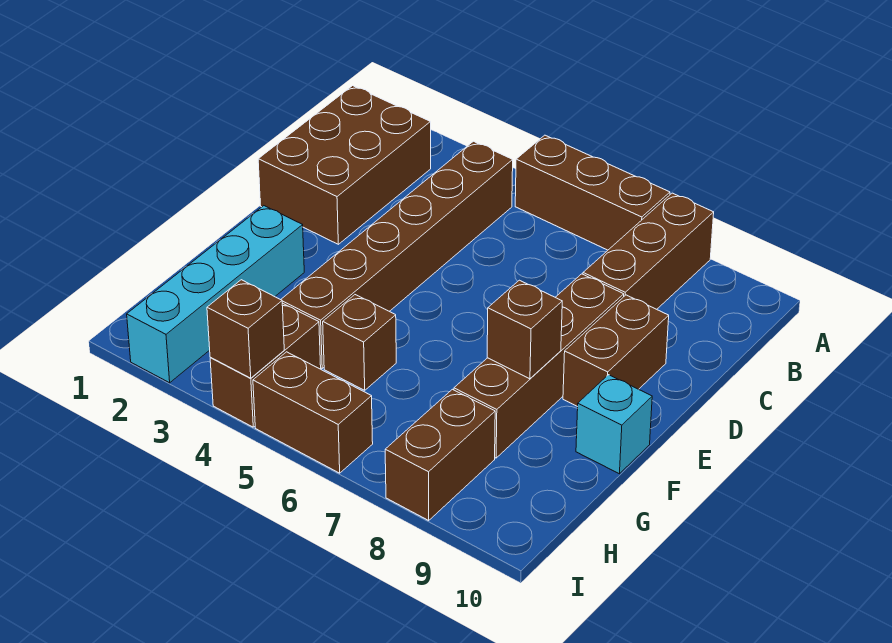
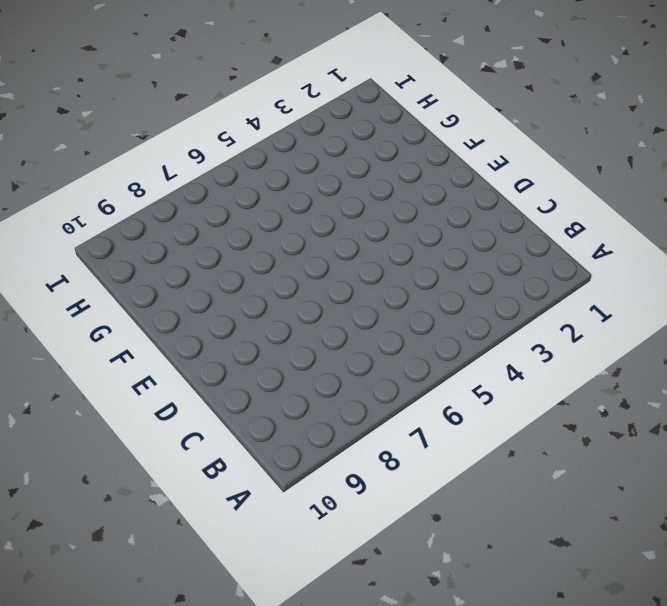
none -> brown 1x3 brick [515,135,670,250]
none -> brown 1x3 brick [583,193,714,309]
none -> brown 2x3 brick [258,86,431,244]

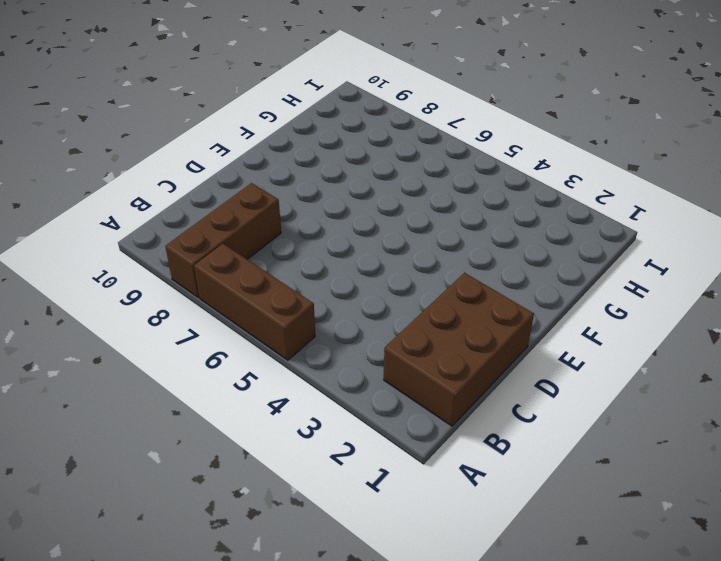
none -> brown 1x6 brick [281,141,513,368]
none -> brown 1x4 brick [454,274,624,458]
none -> brown 1x2 brick [563,295,669,407]

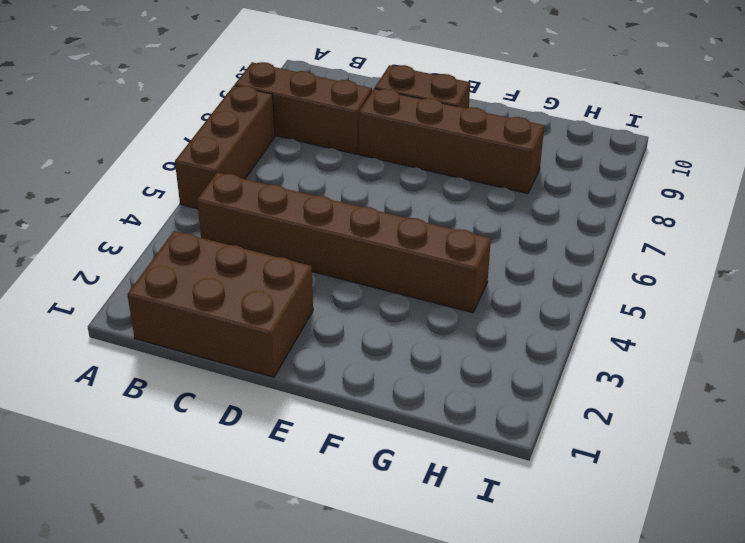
none -> cyan 1x4 brick [127,206,304,383]
none -> cyan 1x1 brick [576,375,652,474]
none -> brown 1x1 brick [323,295,396,390]

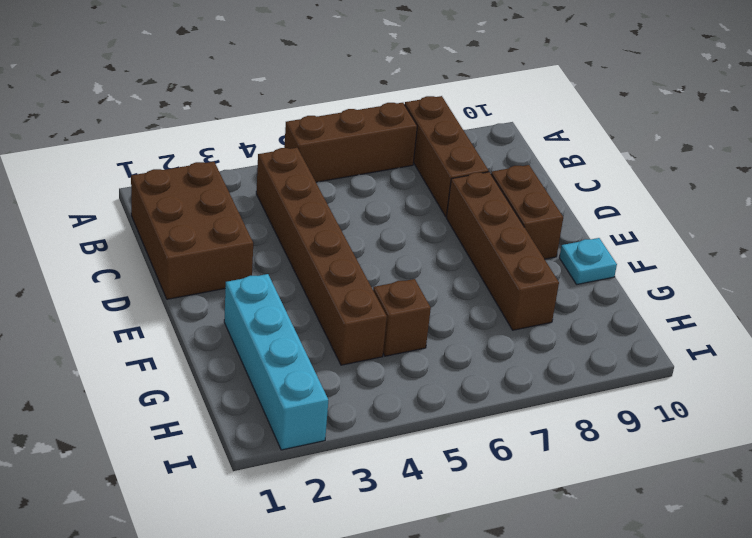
cyan 1x1 plate [559,238,617,284] -> cyan 1x1 brick [576,375,652,474]
none -> brown 1x2 brick [210,303,321,427]
none -> brown 1x2 brick [385,389,495,520]
none -> brown 1x2 brick [253,352,373,473]

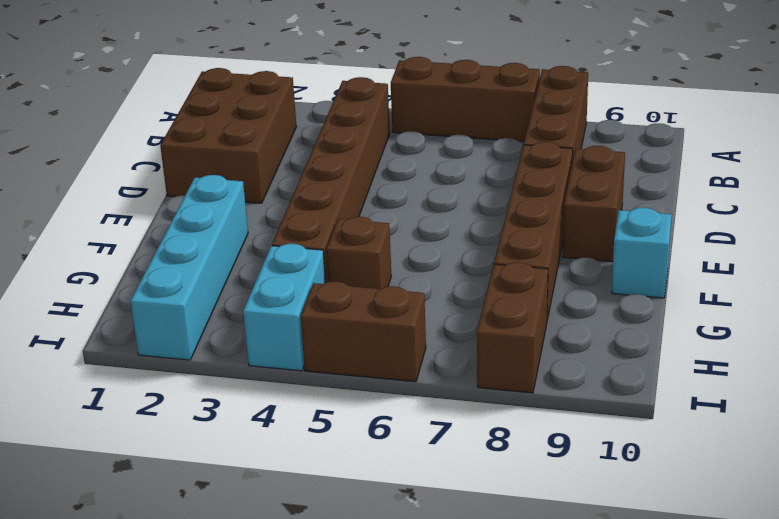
cyan 1x2 brick [243,244,325,371] -> brown 1x2 brick [210,303,321,427]
none -> brown 1x1 brick [487,280,562,379]
none -> brown 1x1 brick [207,280,284,378]

